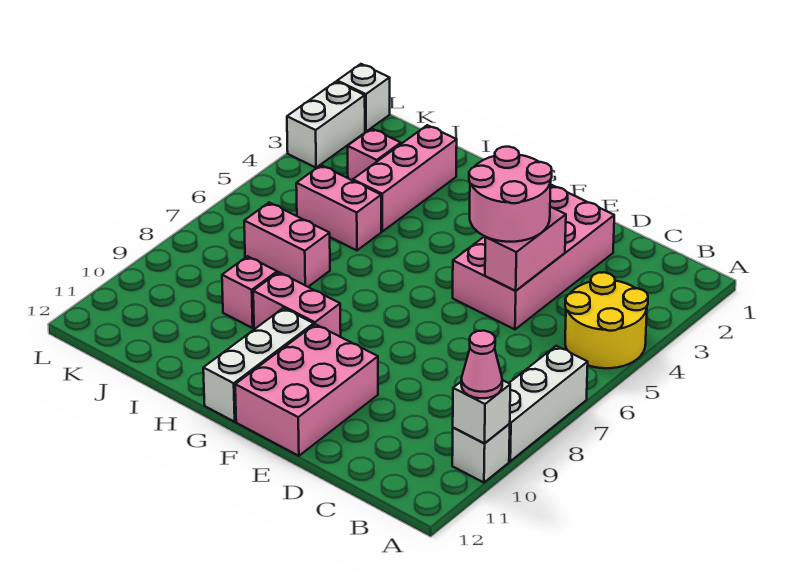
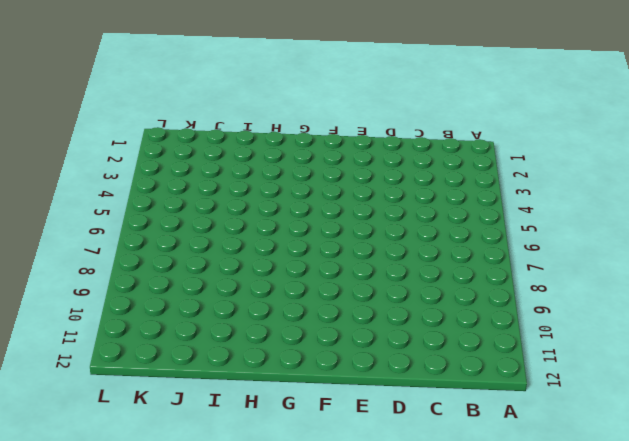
none -> yellow 2x2 round brick [565,272,648,368]
none -> white 1x3 brick [509,346,588,461]
none -> white 1x1 brick [452,424,510,483]

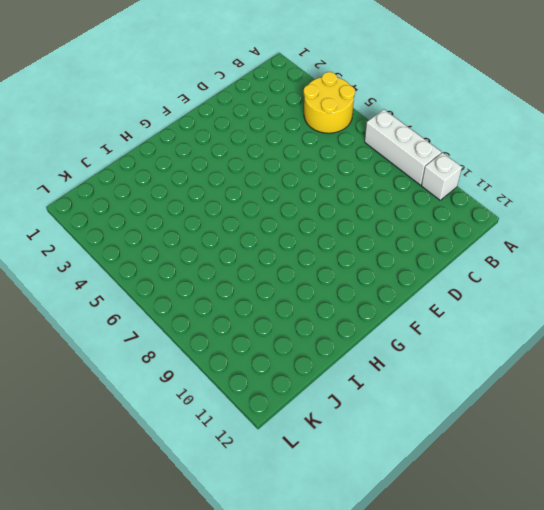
none -> pink 2x4 brick [453,185,615,329]
none -> pink 2x3 brick [235,324,378,456]
none -> pink 1x2 brick [253,272,341,337]

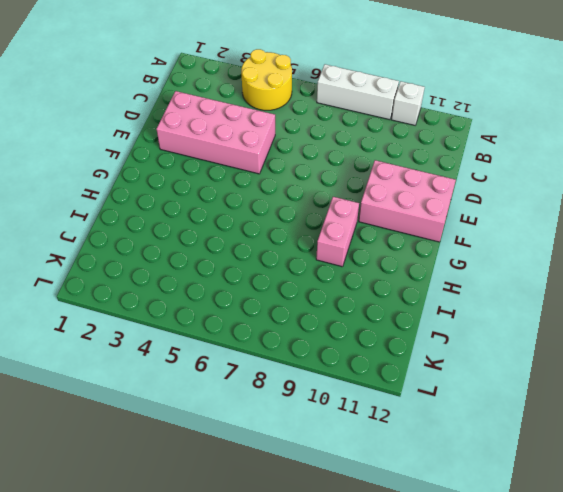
none -> white 1x3 brick [203,308,314,422]
none -> pink 1x3 brick [353,125,457,231]
none -> pink 1x2 brick [296,165,381,250]

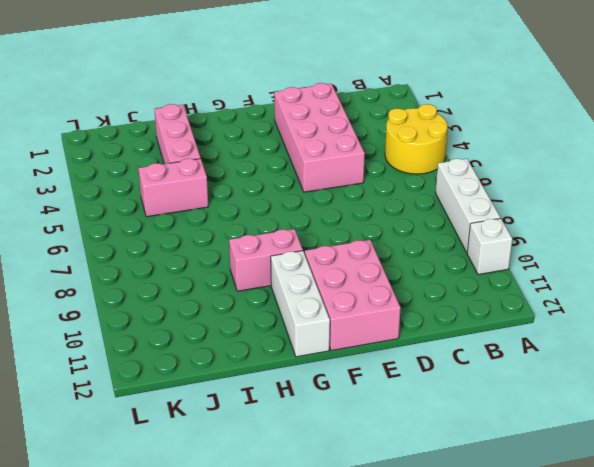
none -> pink 1x2 brick [244,203,330,287]
none -> pink 1x1 brick [222,256,277,328]
none -> pink 1x1 brick [348,129,401,181]

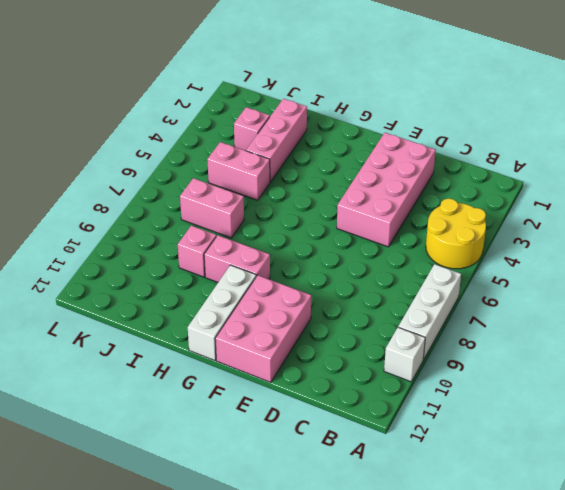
none -> white 1x1 brick [337,64,390,132]
none -> white 1x2 brick [287,82,365,168]
none -> white 1x1 brick [453,380,510,444]

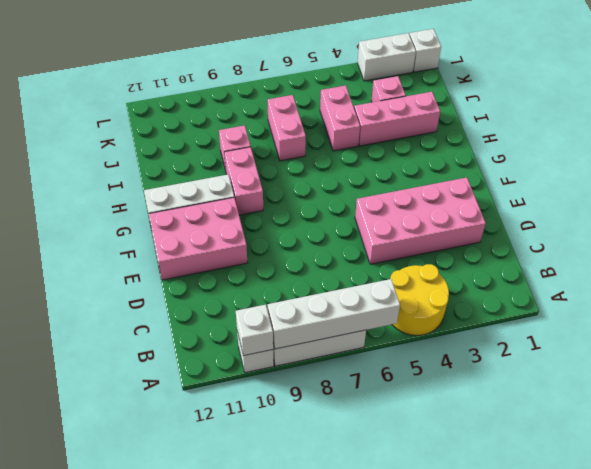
white 1x4 brick [268,279,400,349] -> none
none -> pink 1x2 brick [485,207,566,291]
none -> pink 1x1 cone [461,331,502,398]
none -> pink 2x2 round brick [469,147,552,242]

